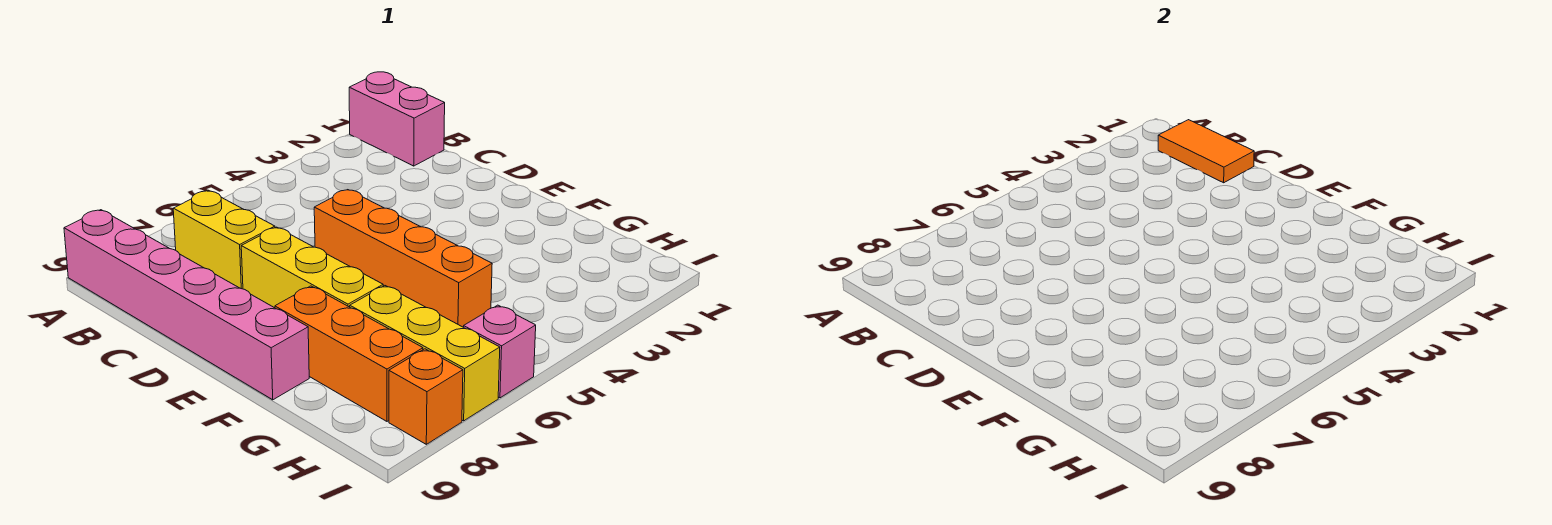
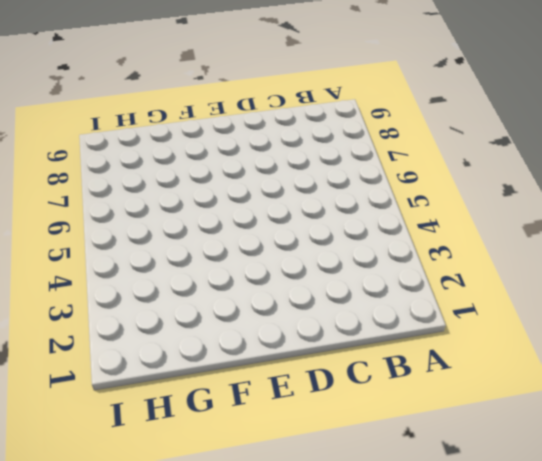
none -> pink 1x2 brick [349,72,445,166]
none -> pink 1x6 brick [64,210,309,400]

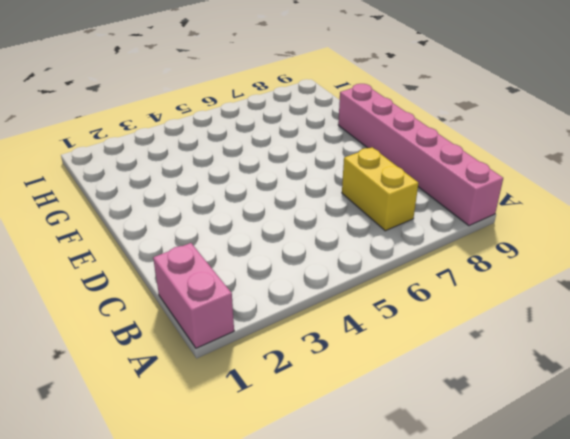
none -> orange 1x4 brick [314,190,492,327]
none -> yellow 1x3 brick [241,227,383,308]

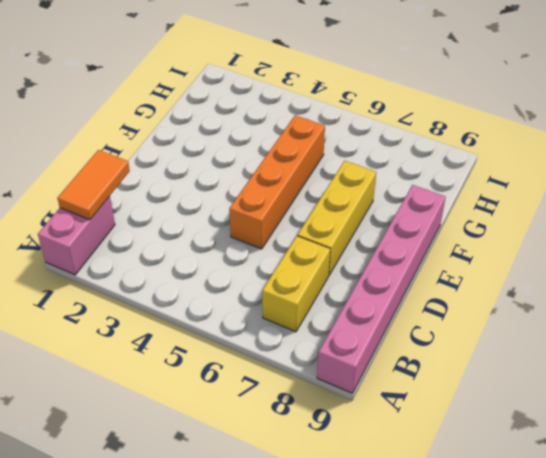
none -> orange 1x3 brick [275,286,423,421]
none -> yellow 1x3 brick [350,286,500,421]

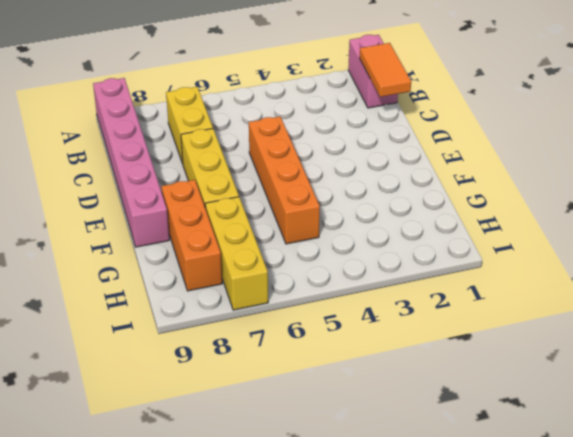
none -> pink 1x1 brick [464,305,536,398]
none -> orange 1x1 brick [389,349,463,444]

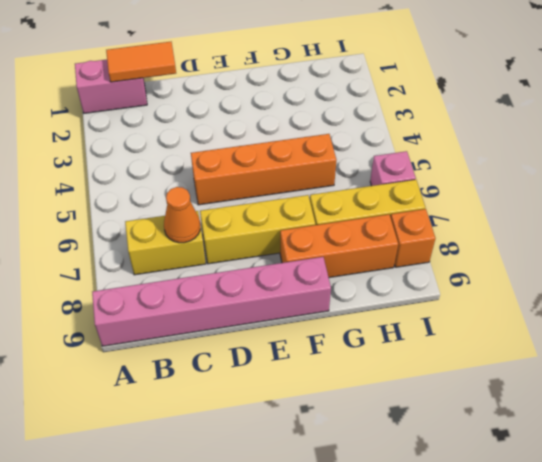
orange 1x1 cone [164,187,200,243] -> none

